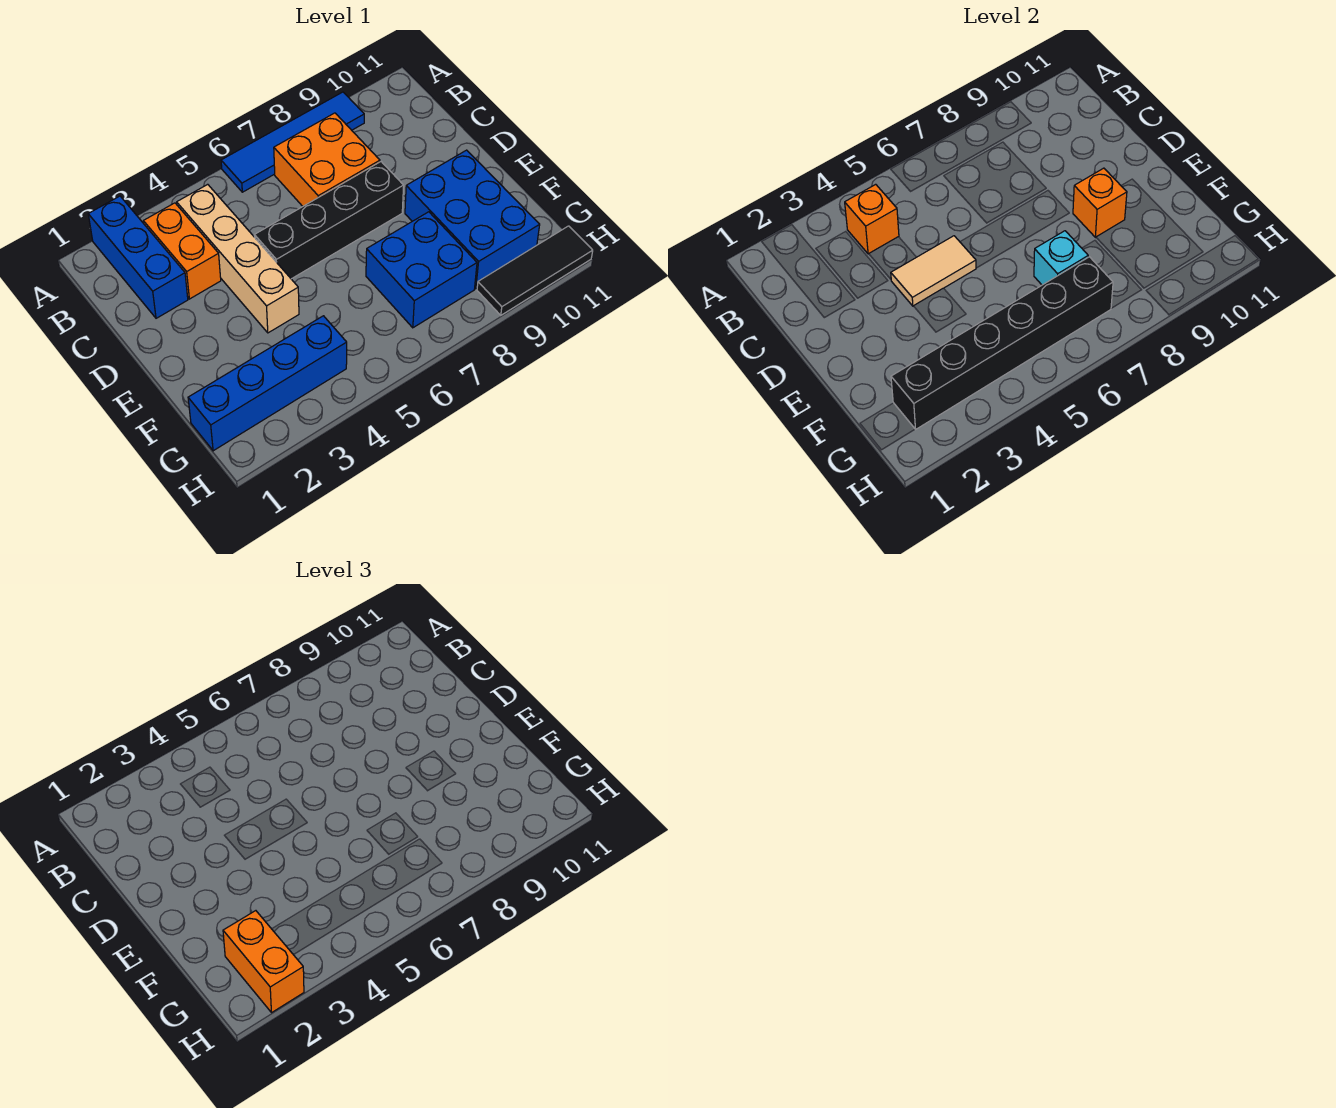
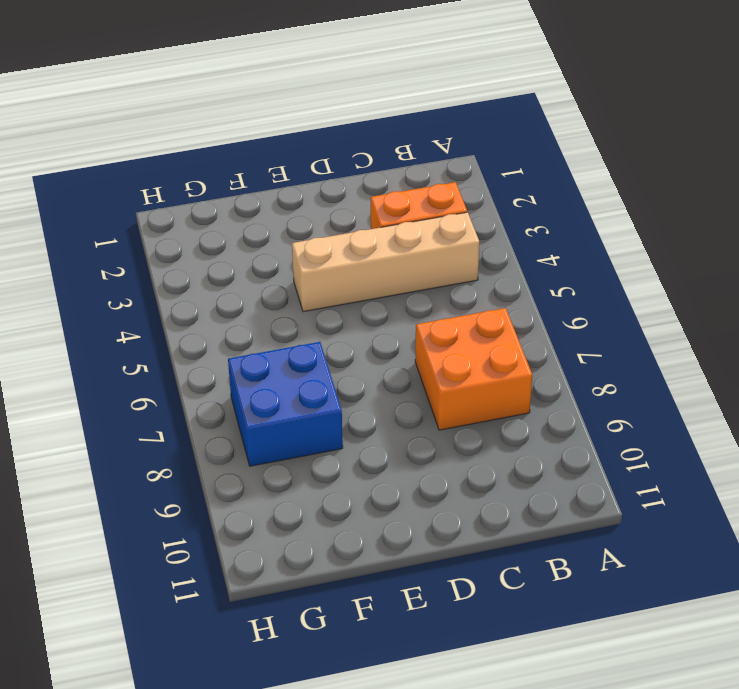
none -> blue 1x3 brick [88,196,188,318]
none -> blue 1x4 tile [221,92,364,192]
none -> black 1x4 brick [254,162,404,279]

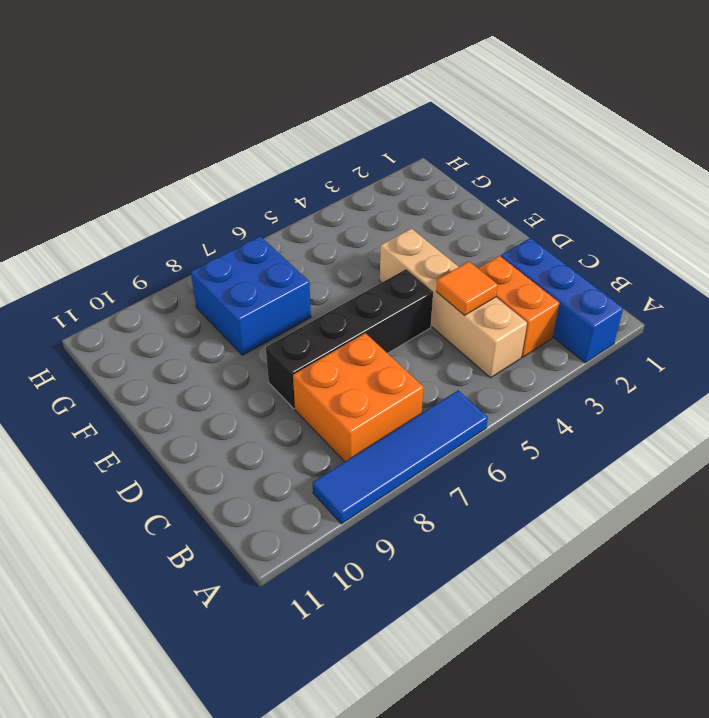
orange 1x1 tile [436,262,498,315] -> none
none -> blue 2x3 brick [405,150,540,289]
none -> blue 1x4 brick [188,316,347,451]
none -> black 1x3 tile [477,226,593,315]

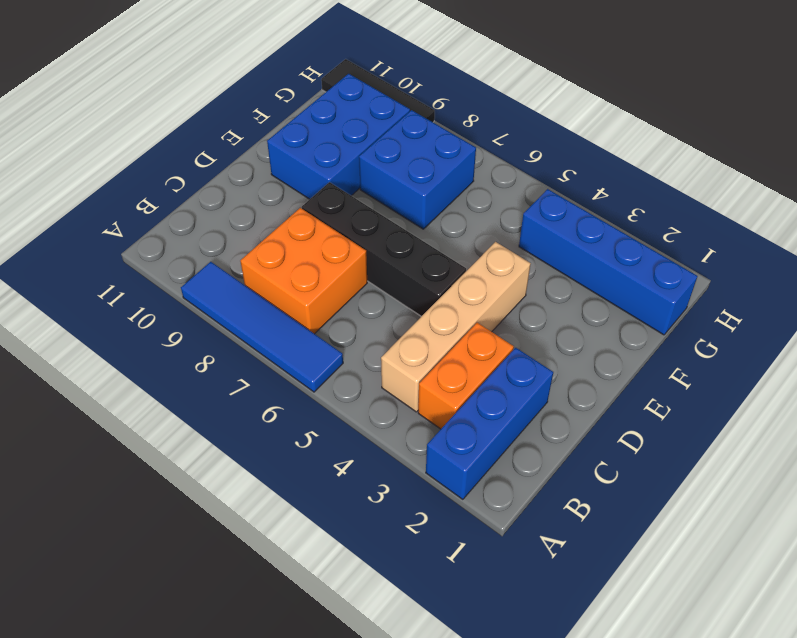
none -> orange 1x1 brick [845,184,899,254]
none -> tan 1x2 tile [891,236,976,306]
none -> orange 1x1 brick [1073,168,1127,237]

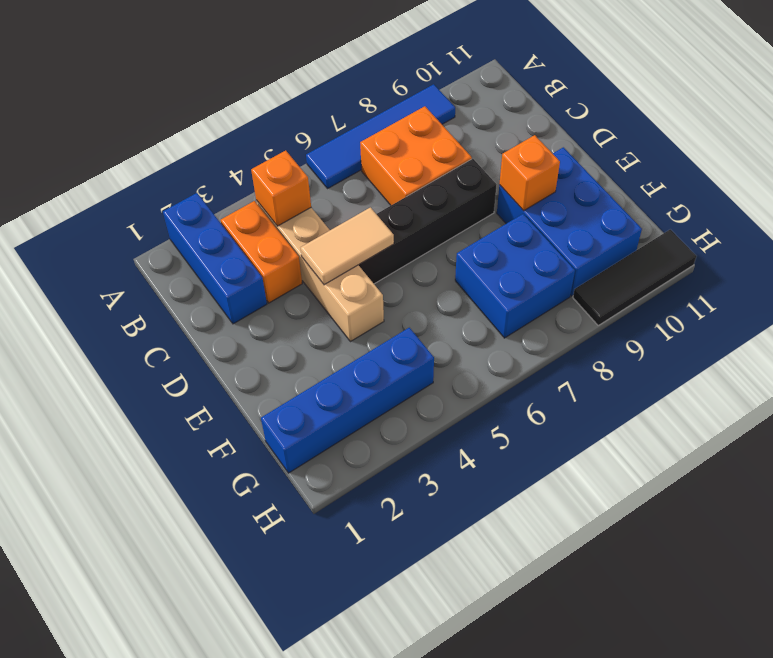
none -> cyan 1x1 brick [1034,231,1088,285]
none -> black 1x6 brick [891,257,1113,429]
none -> orange 1x2 brick [223,911,304,1013]

